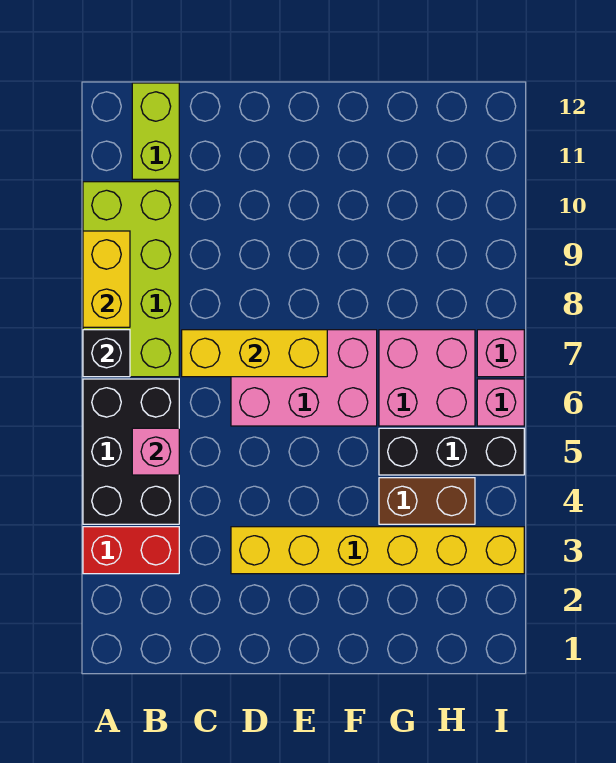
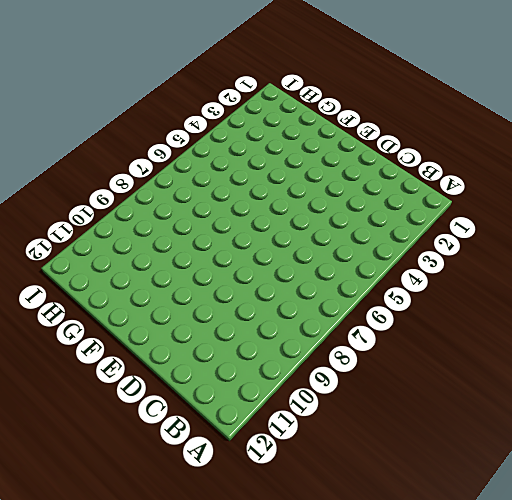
none -> red 1x2 brick [83,527,179,574]
none -> black 2x3 brick [83,379,179,524]
none -> lime 2x4 brick [83,182,179,377]

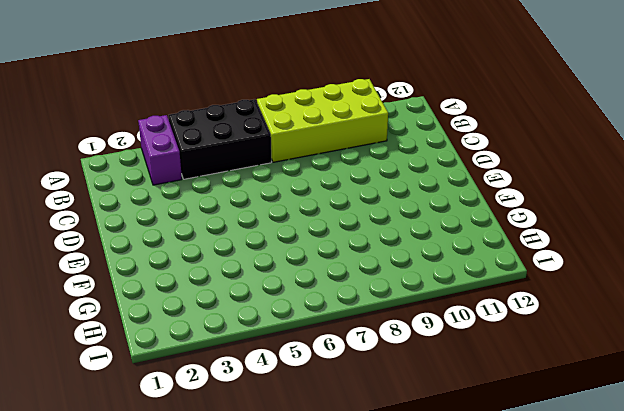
purple 1x2 brick [138,115,182,185] -> red 1x2 brick [83,527,179,574]
none -> lime 1x2 brick [132,83,179,179]
none -> yellow 1x6 brick [231,527,524,574]
none -> pink 2x3 brick [231,330,377,426]

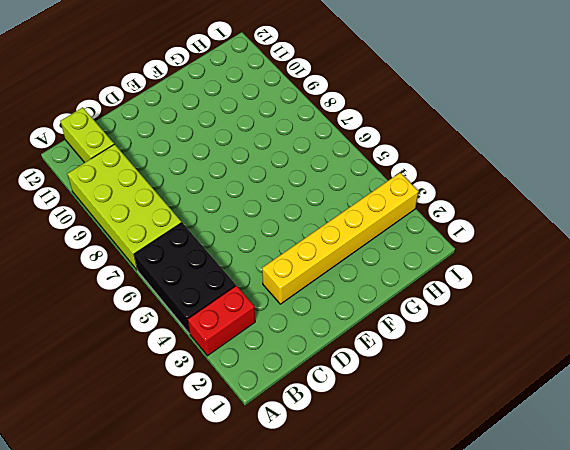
none -> pink 2x3 brick [231,330,377,426]
none -> brown 1x2 brick [379,478,475,524]
none -> black 1x3 brick [379,428,524,475]

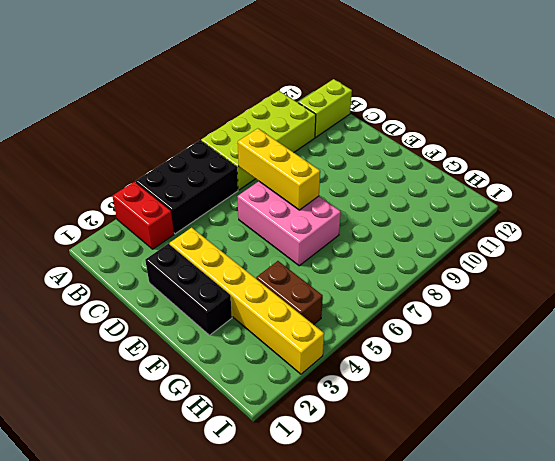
black 1x3 brick [145,244,232,335] -> black 1x3 brick moved to [379,428,524,475]
none -> pink 2x2 brick [379,330,475,426]
none -> pink 1x1 brick [477,379,524,426]
none -> pink 1x1 brick [477,330,524,377]

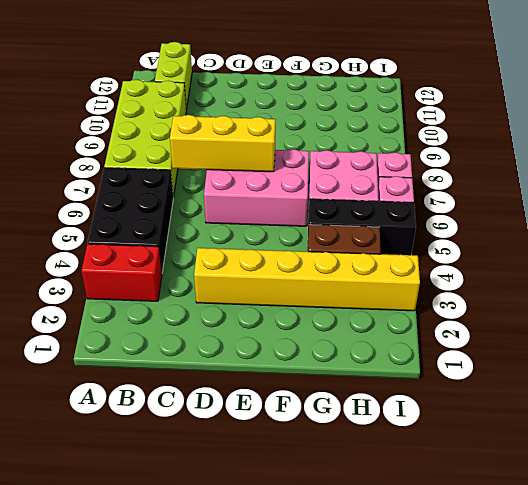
none -> black 1x1 brick [83,330,130,377]
none -> yellow 1x2 brick [83,231,130,327]
none -> pink 1x1 brick [132,428,179,475]

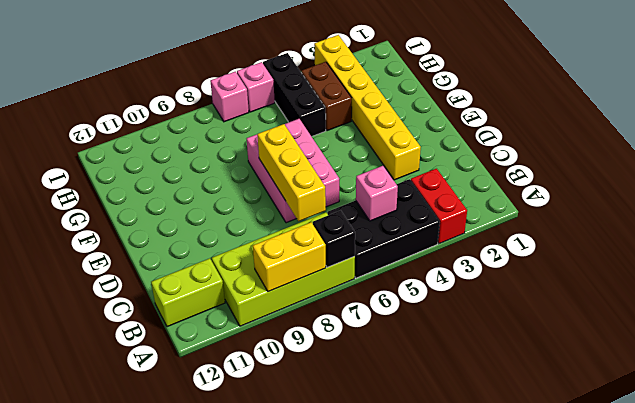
none -> pink 2x2 brick [379,330,475,426]

